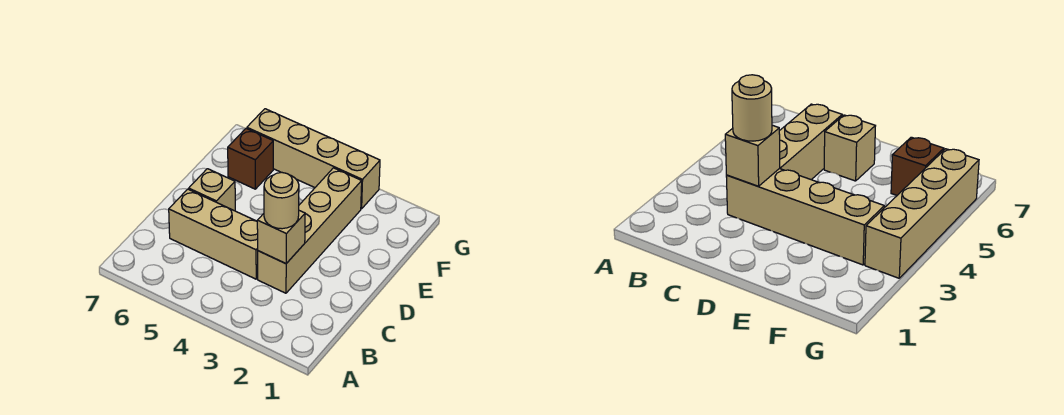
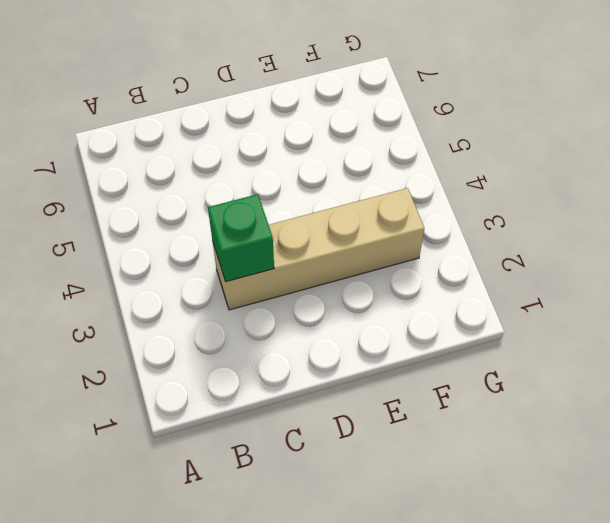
green 1x1 brick [208,194,274,282] -> tan 1x1 brick [257,211,305,264]
none -> tan 1x3 brick [169,189,258,279]
none -> tan 1x1 brick [189,169,235,211]

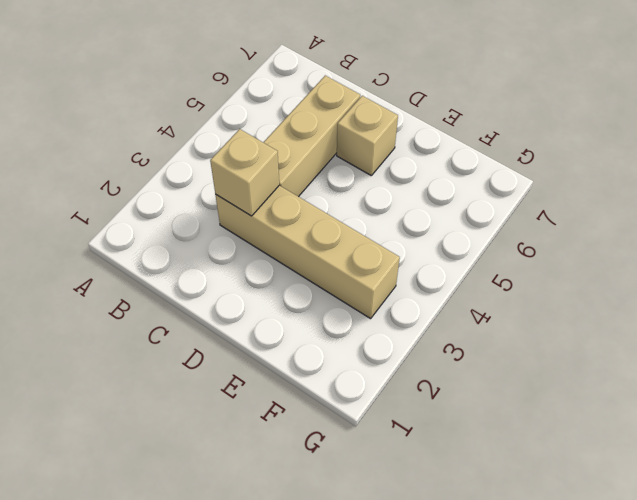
none -> brown 1x1 brick [228,129,273,189]
none -> tan 1x4 brick [247,109,380,209]

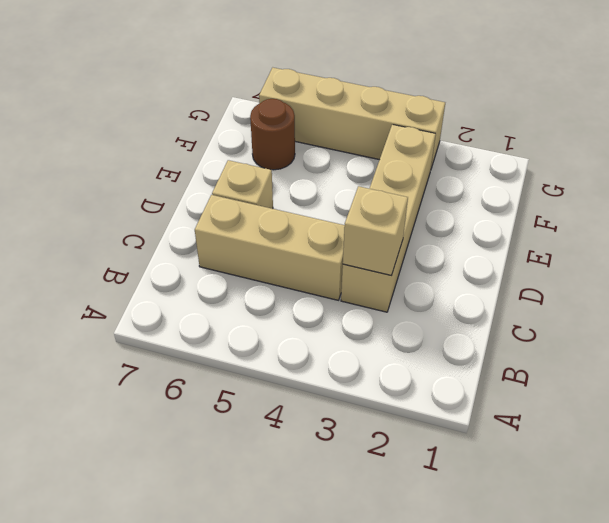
brown 1x1 round brick [250,99,295,170] -> brown 1x1 brick [228,129,273,189]
none -> tan 1x1 round brick [264,172,299,229]

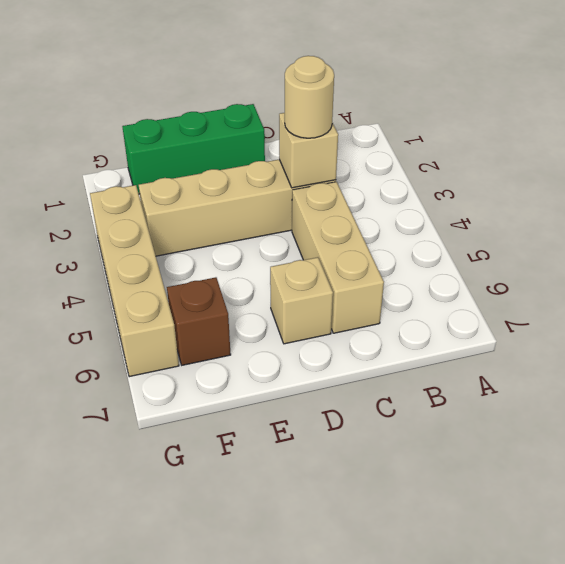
green 1x3 brick [122,104,265,194] -> none

